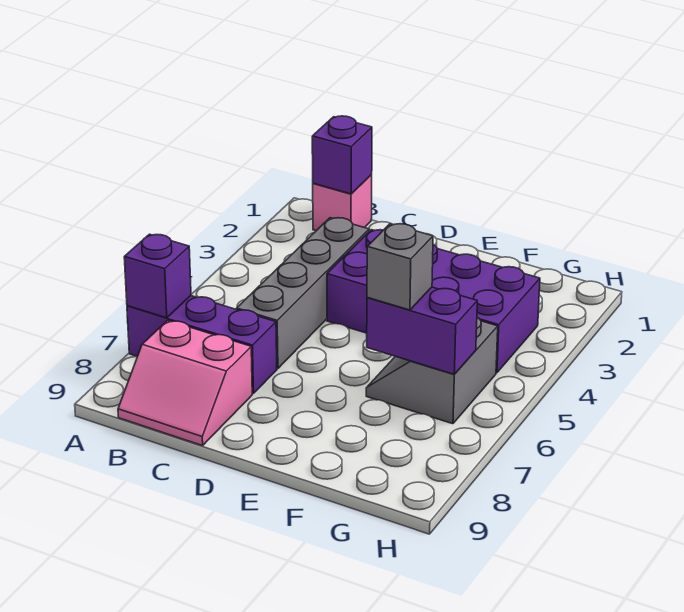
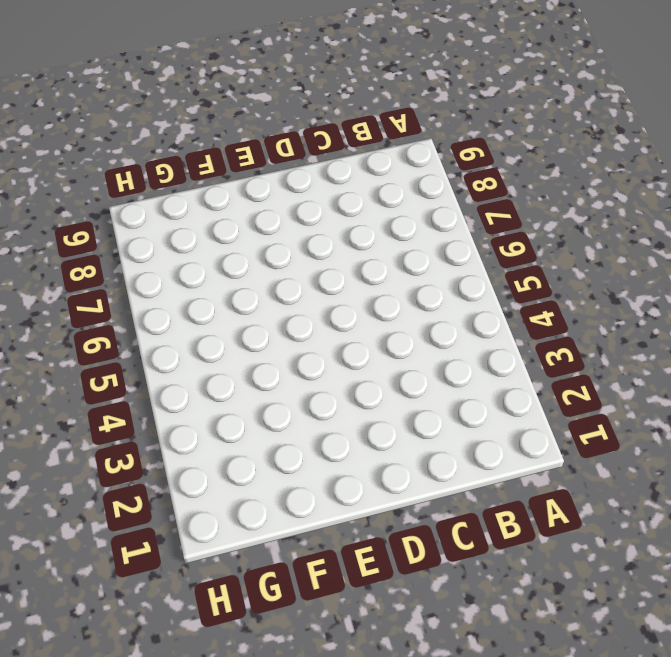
none -> purple 1x3 brick [127,296,277,394]
none -> pink 1x1 brick [313,174,372,231]

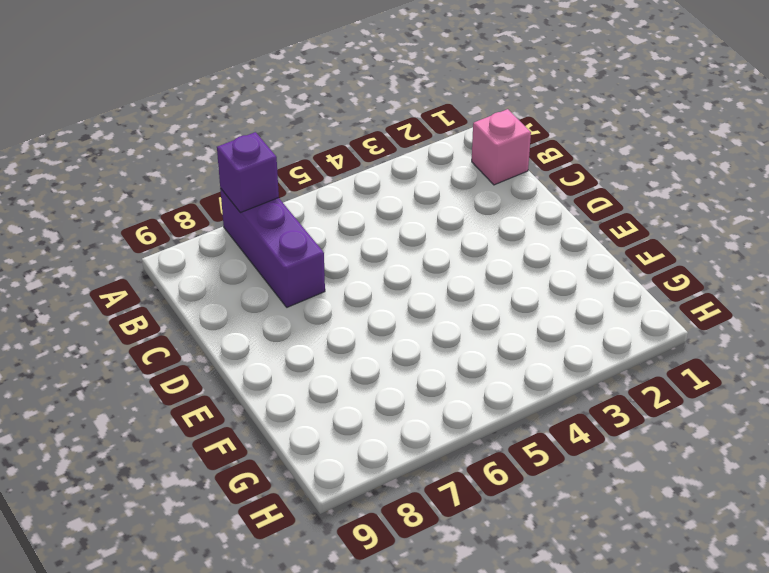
none -> pink 2x2 slope [118,320,252,446]
none -> grey 1x4 brick [237,218,369,369]

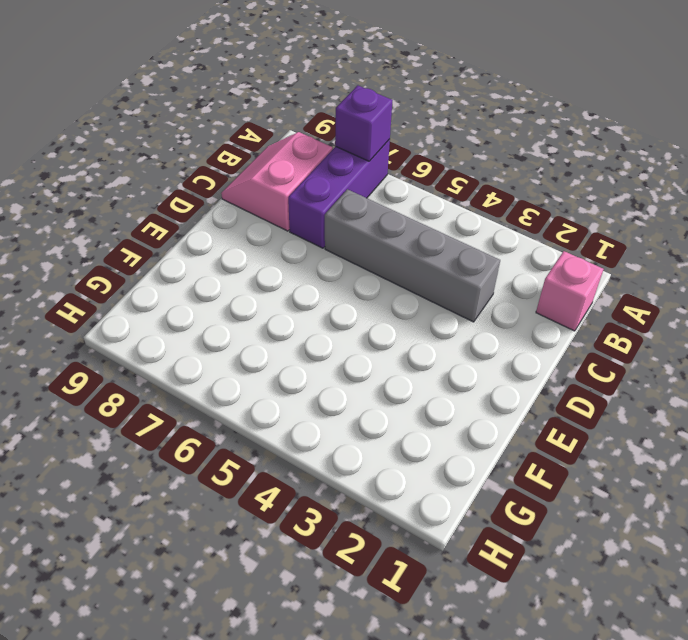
none -> purple 2x4 brick [327,230,540,373]
none -> grey 2x2 slope [366,317,498,424]

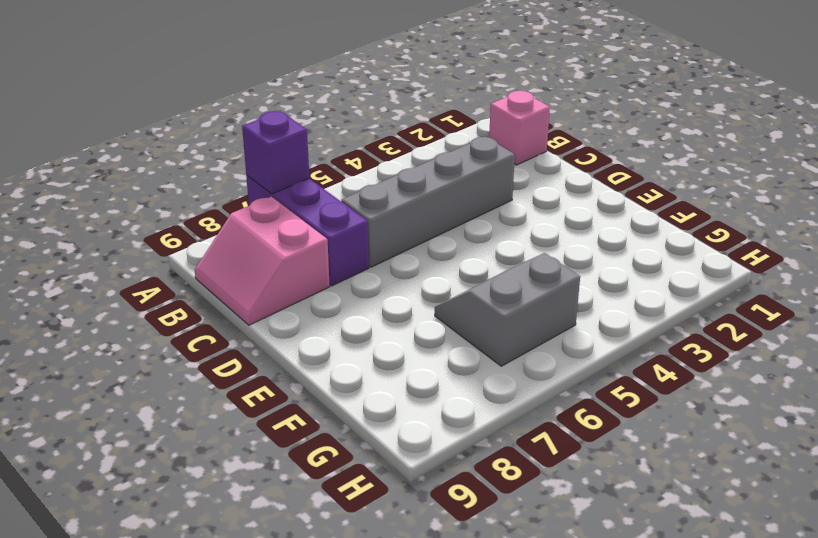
none -> purple 2x4 brick [327,230,540,373]
none -> purple 1x1 brick [312,116,372,194]

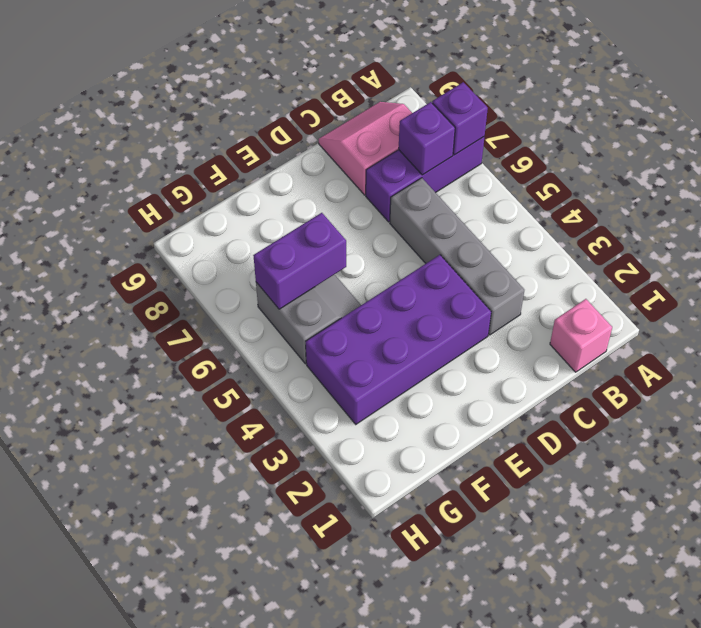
purple 1x1 brick [399,102,455,175] -> purple 1x1 brick moved to [312,116,372,194]
none -> grey 1x1 brick [367,224,433,310]

